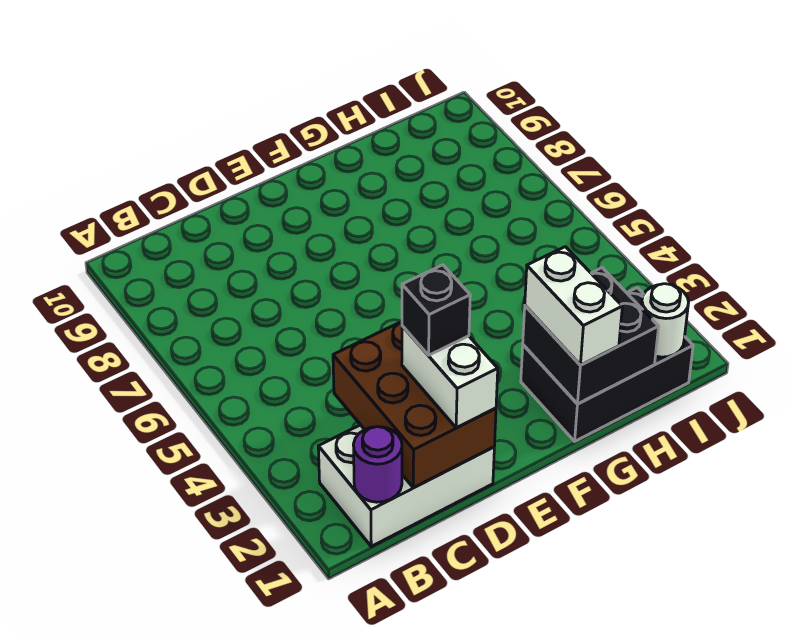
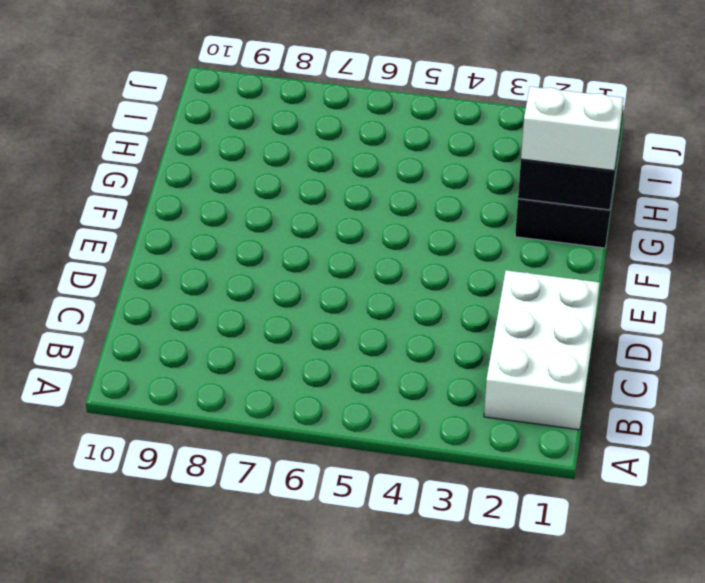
none -> purple 1x1 round brick [353,427,402,502]
none -> brown 2x3 brick [333,322,496,488]

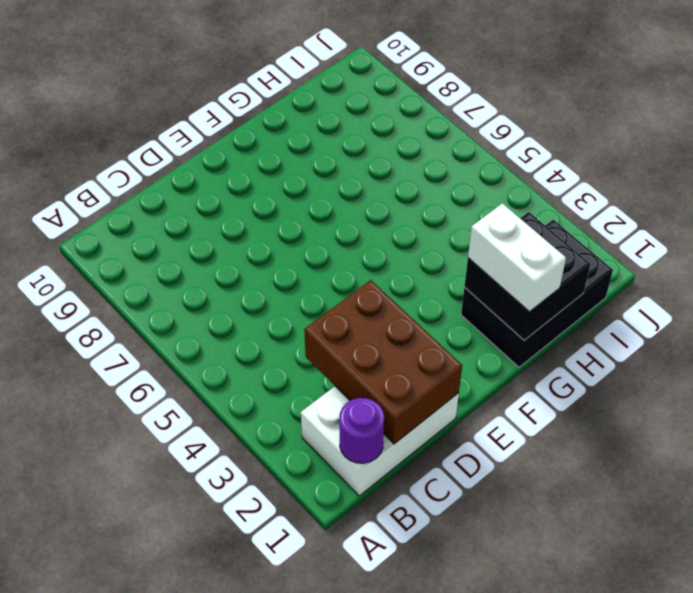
none -> white 1x1 round brick [641,284,689,357]
none -> white 1x2 brick [402,326,498,428]

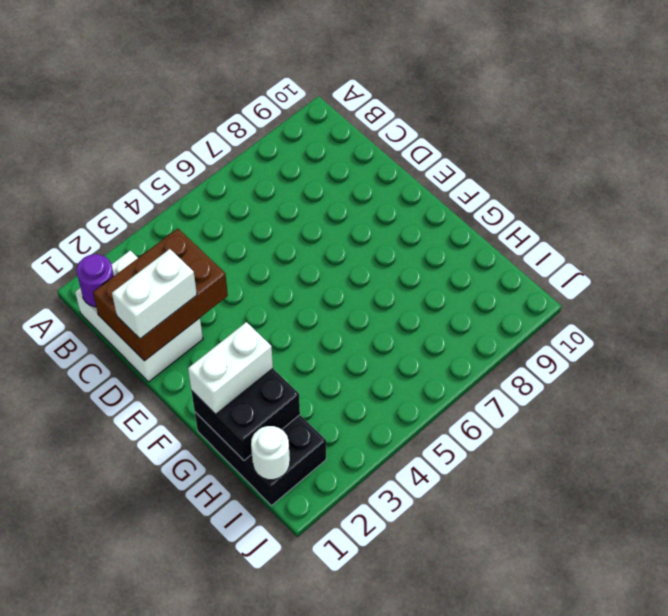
none -> black 1x1 brick [402,265,470,355]

